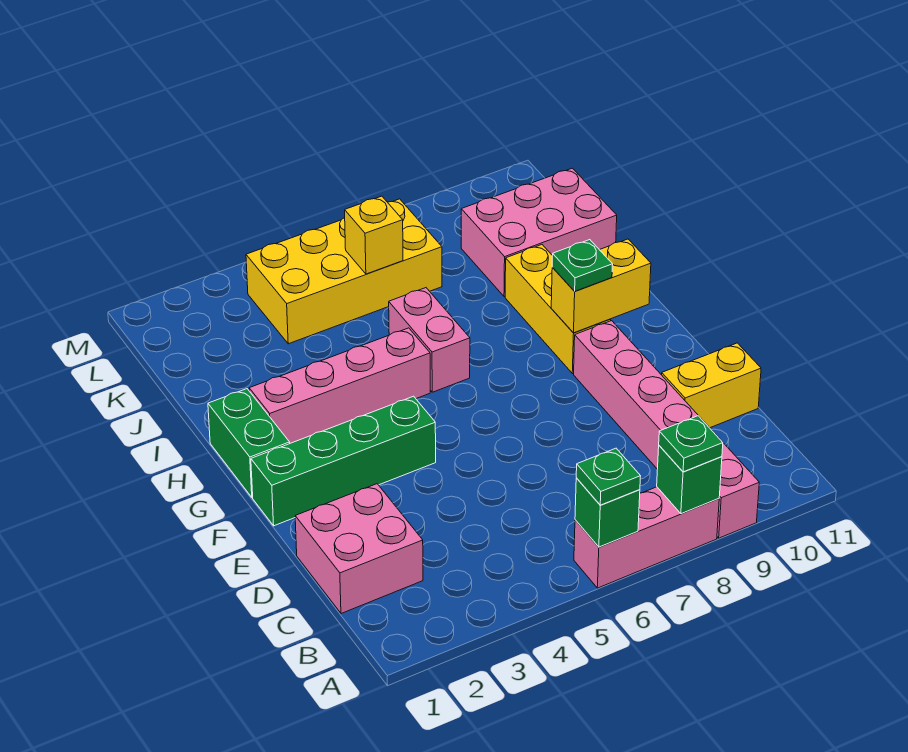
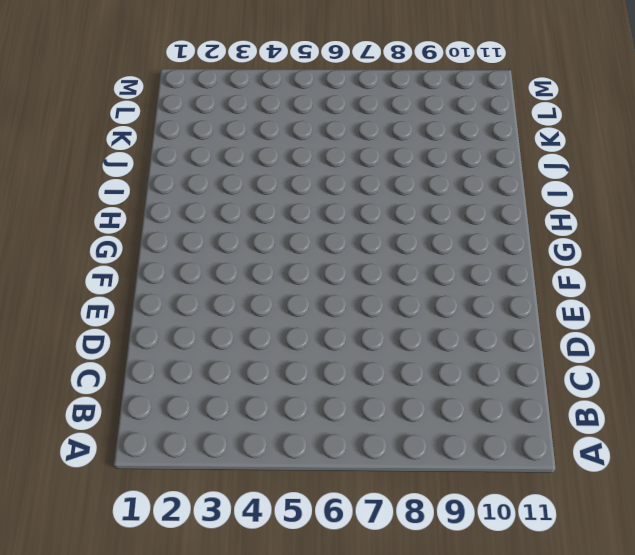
none -> pink 1x3 brick [574,487,719,588]
none -> pink 1x6 brick [574,321,759,538]
none -> pink 2x2 brick [295,484,423,614]

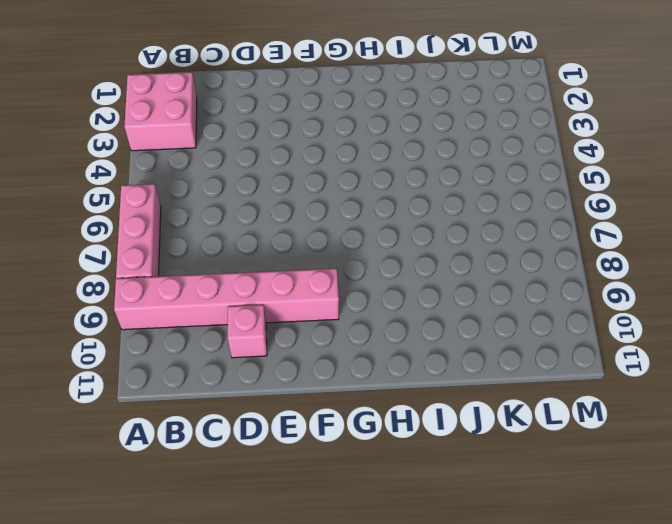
pink 2x2 brick [124,72,197,151] -> pink 2x2 brick moved to [295,484,423,614]
pink 1x1 brick [228,305,267,358] -> yellow 1x2 brick [662,343,761,428]
none -> green 1x4 brick [251,396,436,526]
none -> green 1x2 brick [208,389,290,497]
none -> yellow 1x3 brick [505,245,611,374]

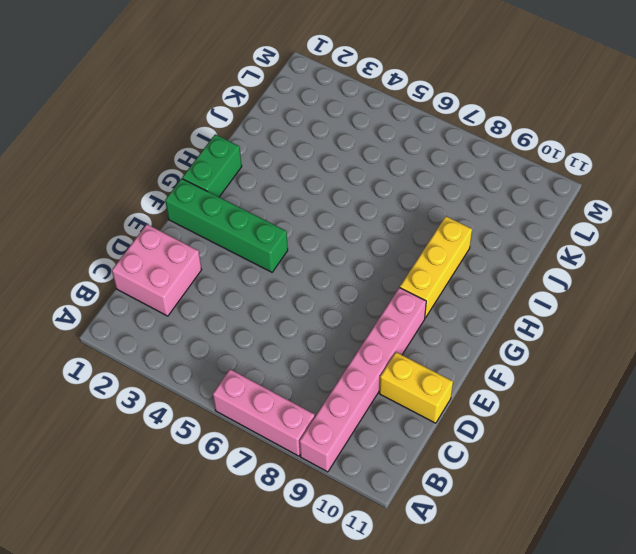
none -> pink 1x4 brick [249,328,430,443]
none -> pink 1x2 brick [389,288,470,392]
none -> pink 2x3 brick [461,168,617,297]

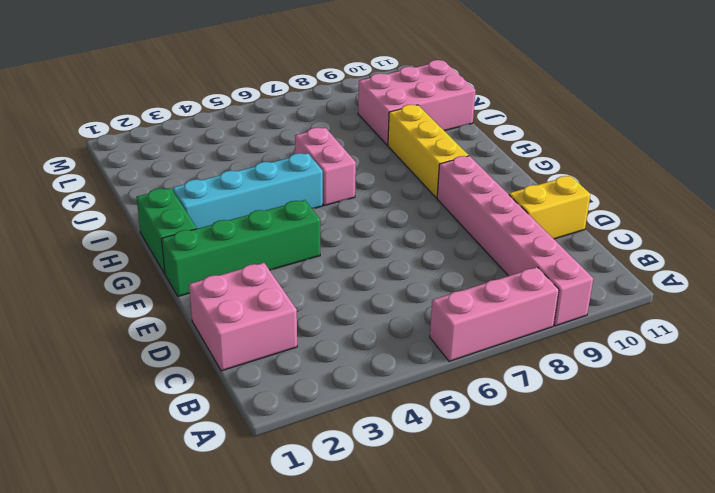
cyan 1x4 brick [173,153,323,229] -> pink 1x4 brick [249,328,430,443]
none -> yellow 2x4 brick [246,199,442,344]
none -> green 1x1 brick [575,478,640,547]
none -> green 1x1 brick [657,446,722,514]

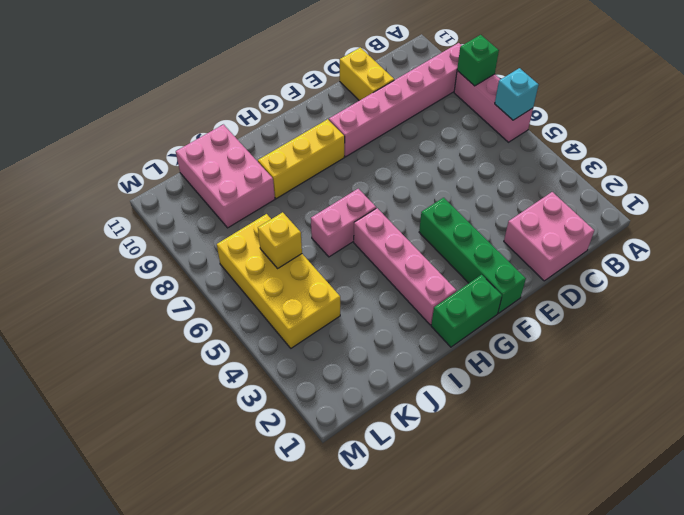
cyan 1x1 brick [495,68,538,120] -> green 1x1 brick [575,478,640,547]
none -> yellow 1x2 brick [551,239,651,333]
none -> green 1x1 plate [576,448,641,505]
none -> green 1x1 plate [659,416,723,472]

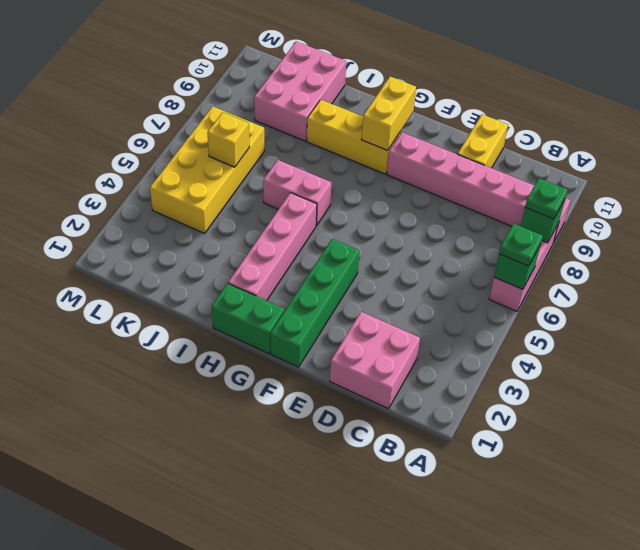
none -> green 1x1 plate [552,240,613,291]

